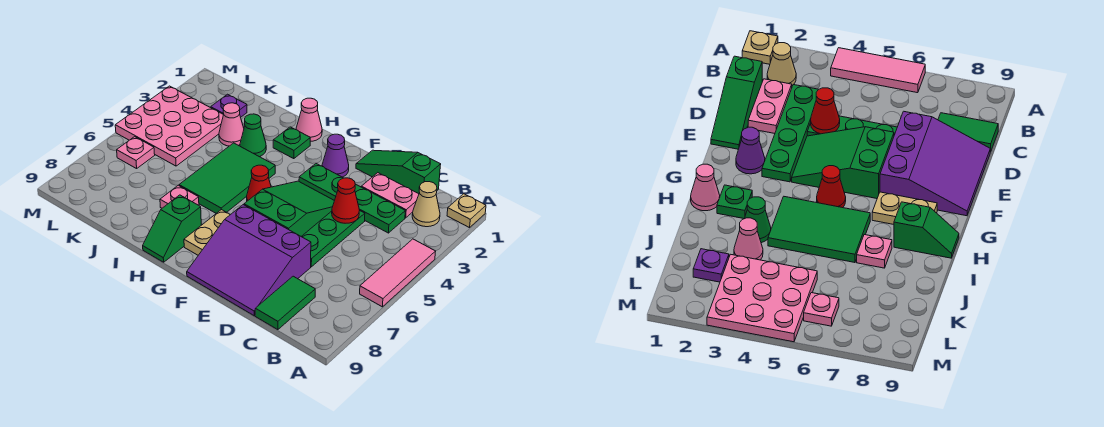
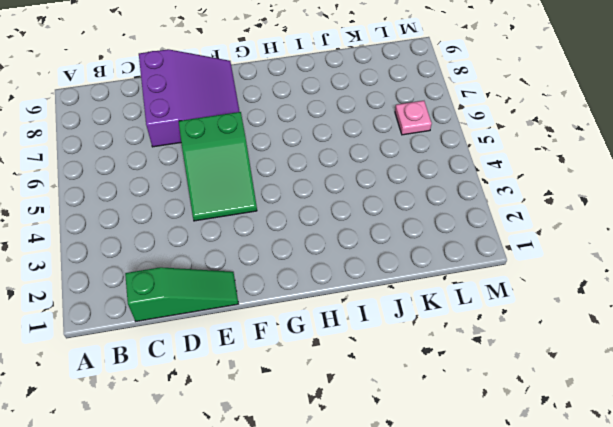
purple 3x3 slope [139,49,240,147] -> purple 3x3 slope turned to [187,205,311,316]
none -> tan 1x1 plate [447,194,486,228]
none -> pink 1x3 tile [360,239,436,307]
none -> tan 1x1 cone [412,182,440,227]

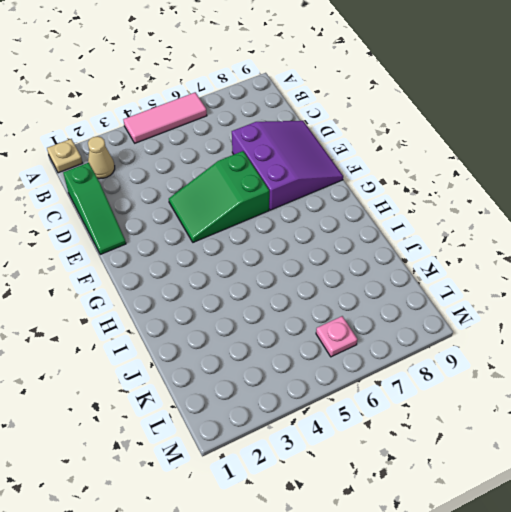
none -> pink 1x2 plate [361,173,419,218]
none -> green 1x4 plate [299,163,405,233]
none -> green 1x2 tile [255,276,315,330]

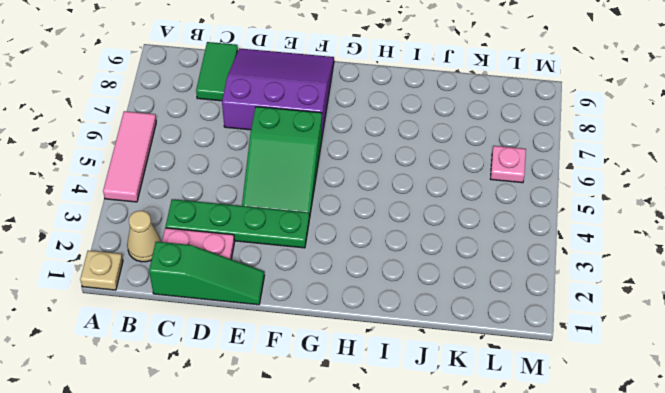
none -> green 1x3 plate [301,211,365,267]
none -> purple 1x1 cone [322,134,349,177]
none -> red 1x1 cone [247,165,271,201]

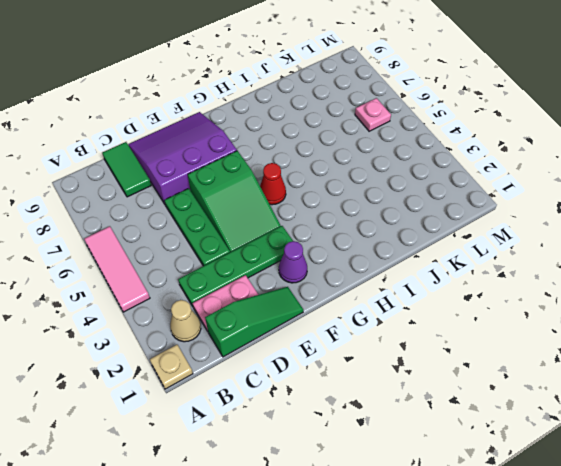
none -> tan 1x2 plate [184,210,230,255]
none -> pink 1x1 cone [296,98,322,141]
none -> green 1x1 plate [273,127,310,159]

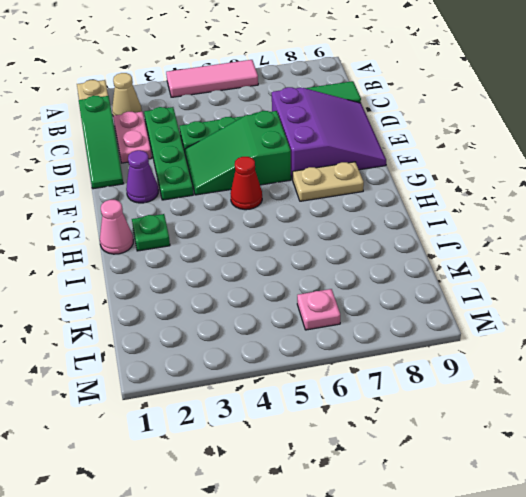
none -> green 2x3 tile [179,143,275,213]
none -> green 1x2 slope [143,195,201,262]
none -> green 1x1 cone [240,114,266,157]

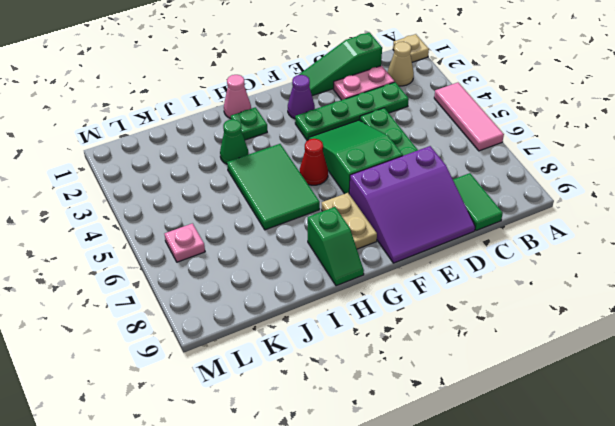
none -> pink 1x1 plate [160,185,199,208]
none -> pink 1x1 cone [219,103,244,146]
none -> purple 1x1 plate [211,94,247,117]

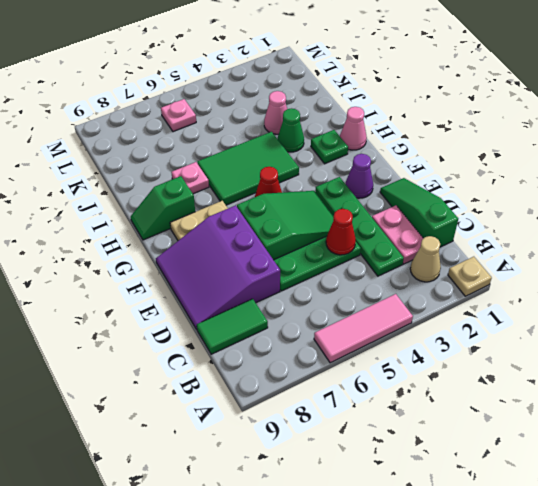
none -> purple 1x1 plate [211,94,247,117]
none -> pink 3x3 plate [115,86,223,166]

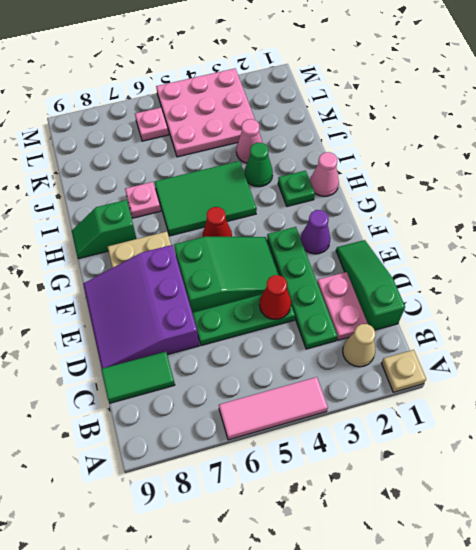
none -> purple 1x1 plate [211,94,247,117]

